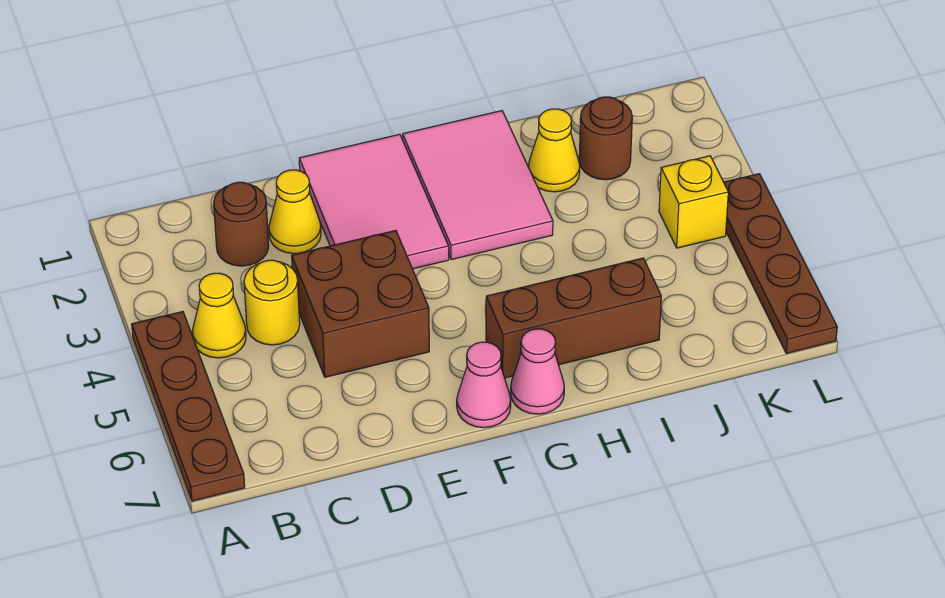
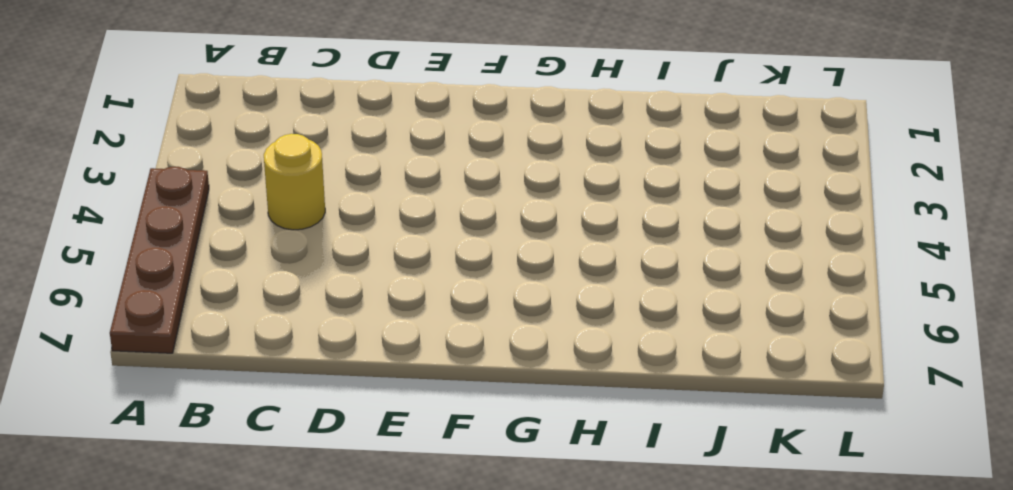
none -> yellow 1x1 cone [192,273,246,358]
none -> brown 1x1 round brick [214,182,269,266]
none -> yellow 1x1 cone [269,170,321,254]

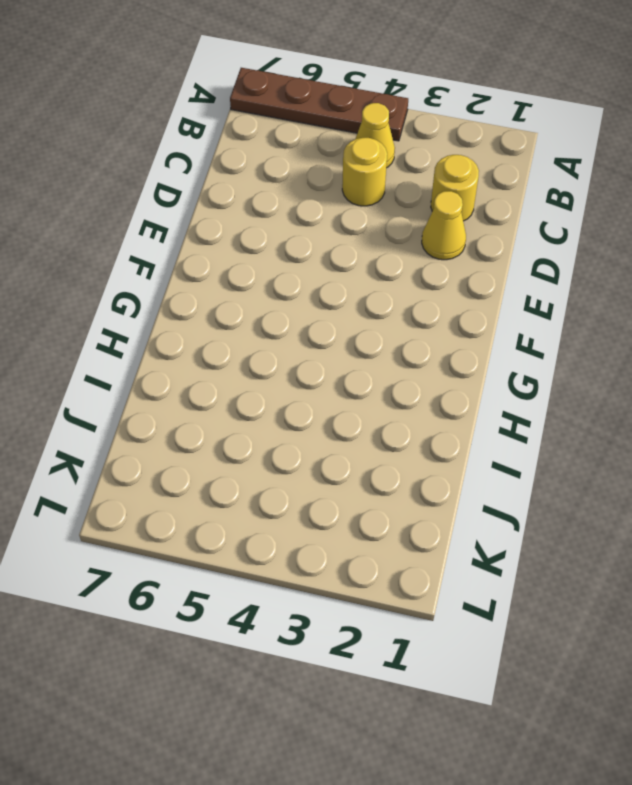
yellow 1x1 round brick [431,155,479,221] -> brown 1x1 round brick [214,182,269,266]
none -> brown 2x2 brick [292,231,429,377]
none -> pink 2x3 tile [299,134,449,269]
none -> pink 1x1 cone [457,342,511,428]

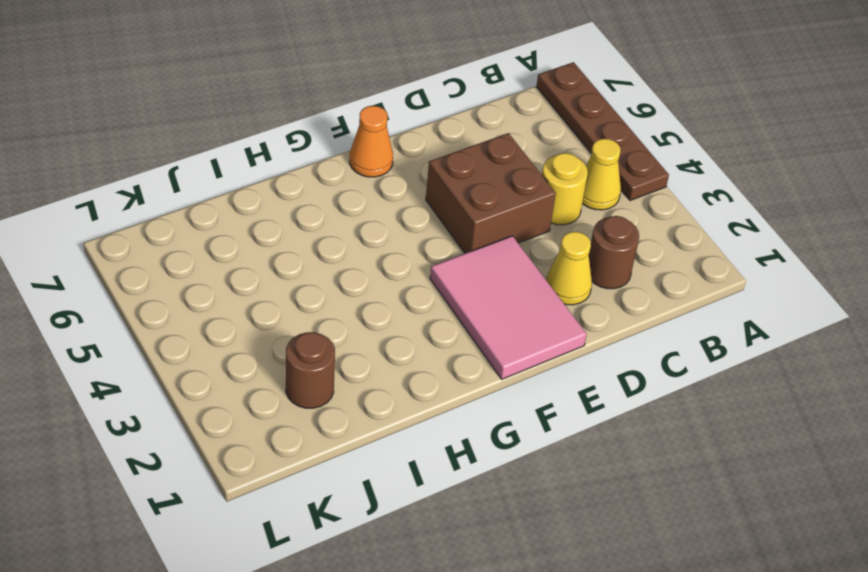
orange 1x1 cone [350,106,393,177] -> pink 1x1 cone [457,342,511,428]
none -> pink 2x3 tile [403,111,553,260]
none -> brown 1x3 brick [486,258,661,378]
none -> pink 1x1 cone [511,329,564,414]

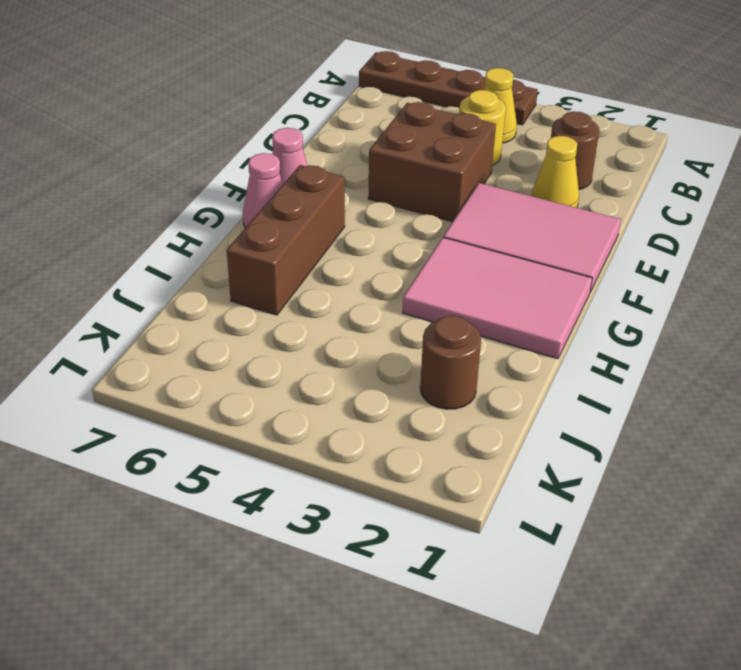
none -> yellow 1x1 cone [528,109,580,192]
none -> yellow 1x1 brick [659,156,728,248]
none -> brown 1x4 plate [724,174,837,353]

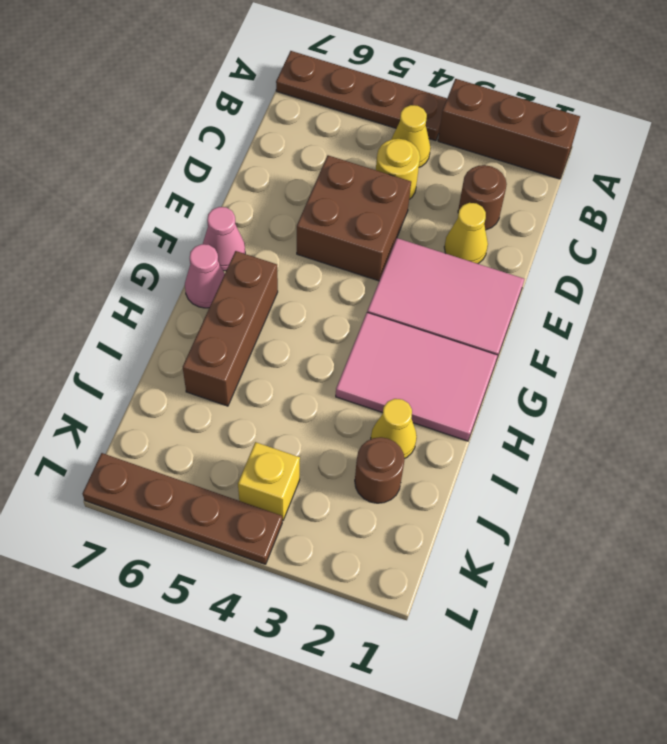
brown 1x3 brick [438,79,580,179] -> none

